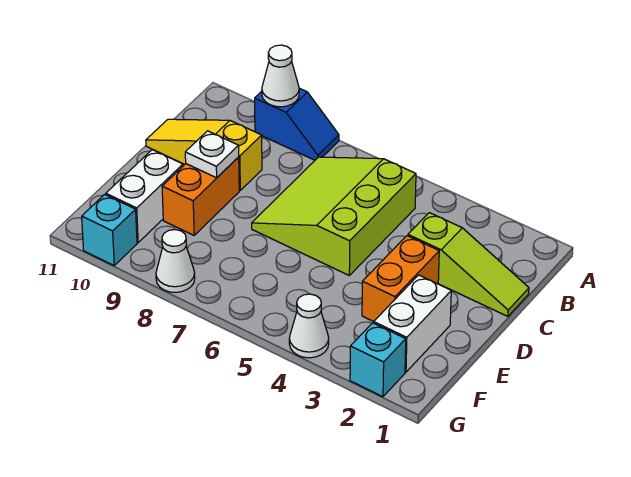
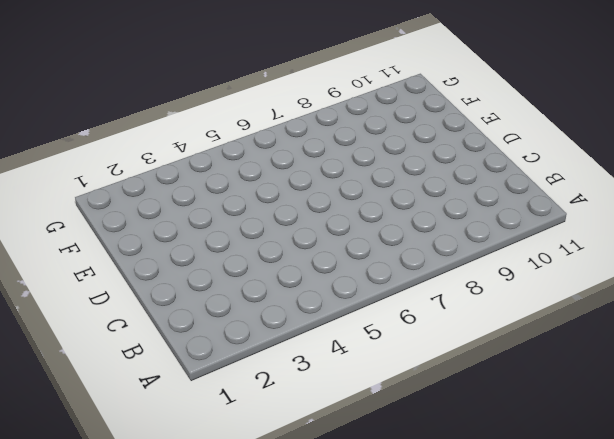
none -> blue 1x2 slope [255,88,339,160]
none -> lime 3x3 slope [252,157,416,275]
none -> lime 1x3 slope [408,213,529,316]

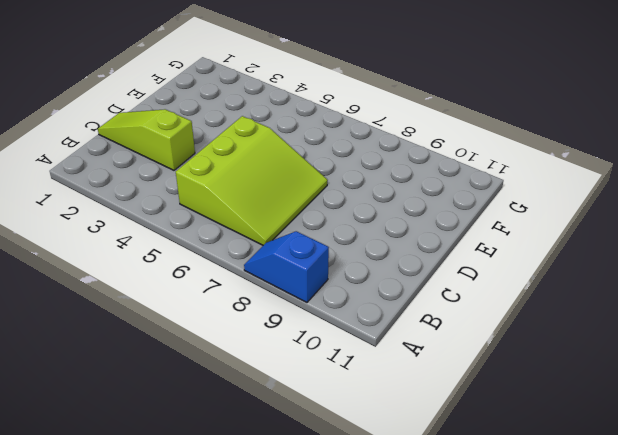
none -> yellow 1x3 slope [146,119,262,190]
none -> orange 1x2 brick [362,236,439,322]
none -> orange 1x2 brick [162,157,239,235]

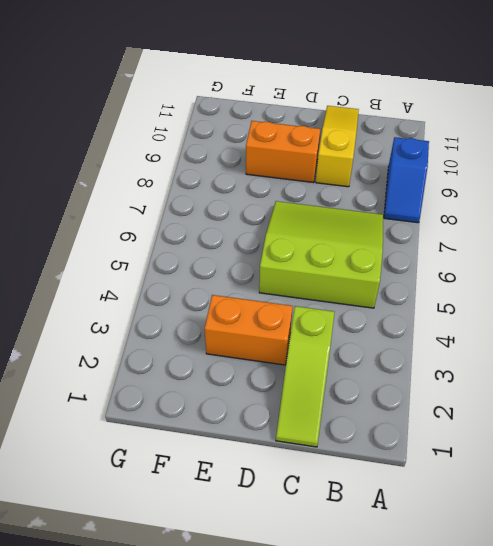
none -> white 1x2 brick [374,275,451,372]
none -> white 1x2 brick [106,150,183,243]
none -> cyan 1x1 brick [350,323,406,397]

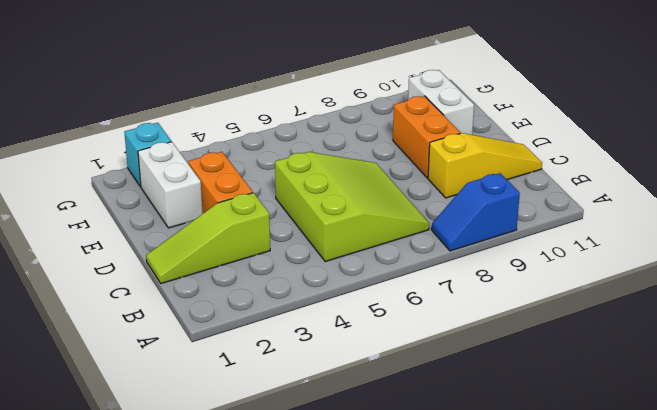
none -> white 1x1 cone [289,294,329,358]
none -> white 1x1 cone [156,230,195,292]
none -> cyan 1x1 brick [82,194,137,265]

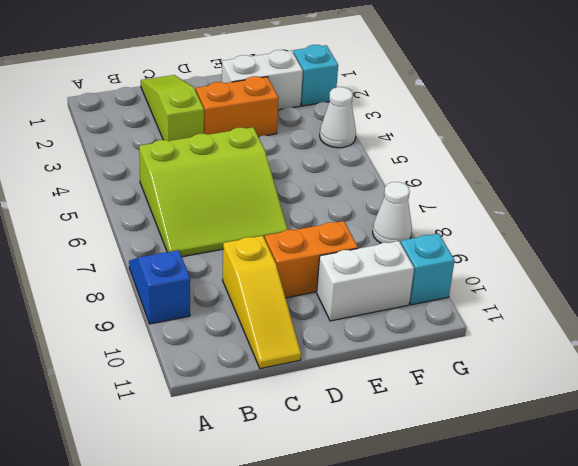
none -> white 1x1 cone [262,45,299,107]
none -> white 1x1 plate [185,131,239,178]

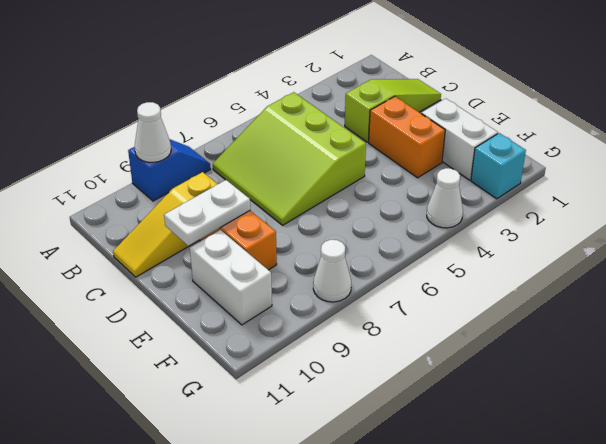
white 1x2 plate [164,180,250,246] -> white 1x1 plate [185,131,239,178]
none -> cyan 1x1 brick [82,194,137,265]

